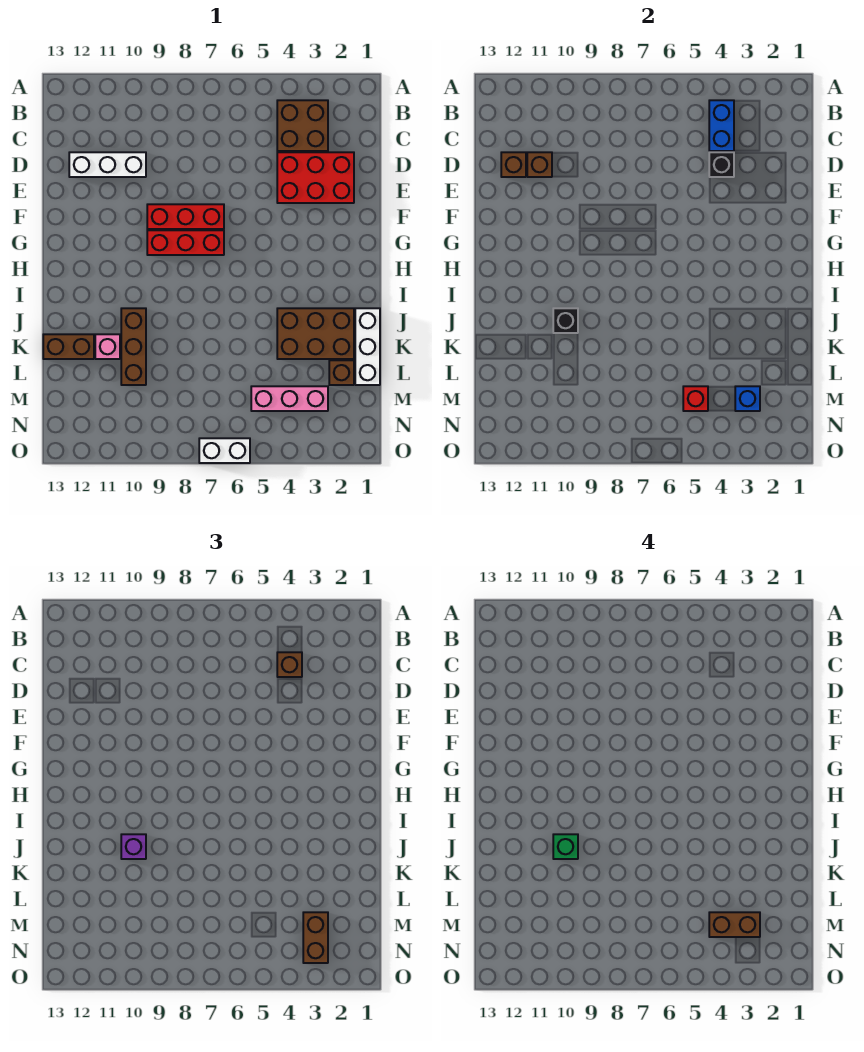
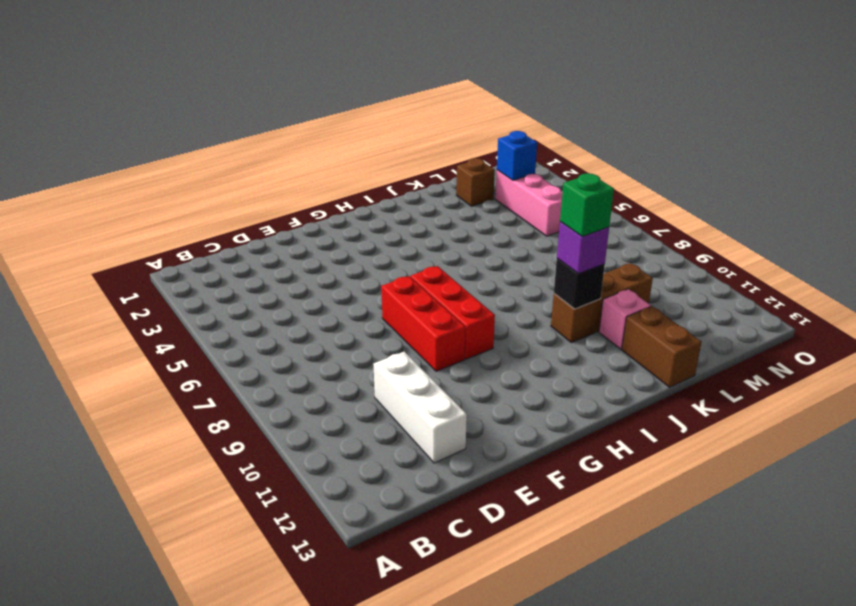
none -> brown 2x2 brick [277,100,328,151]
none -> red 2x3 brick [277,152,354,203]
none -> white 1x3 brick [355,308,380,385]

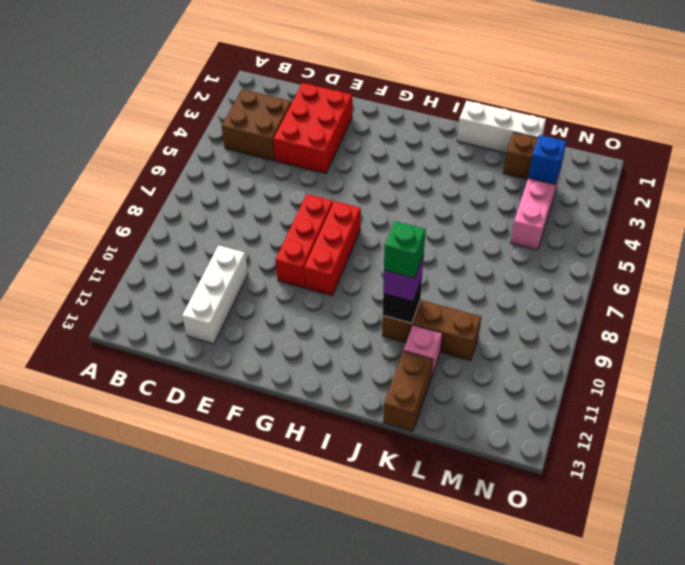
none -> brown 2x3 brick [277,308,354,359]
none -> white 1x2 brick [199,438,250,463]
none -> blue 1x2 brick [709,100,734,151]

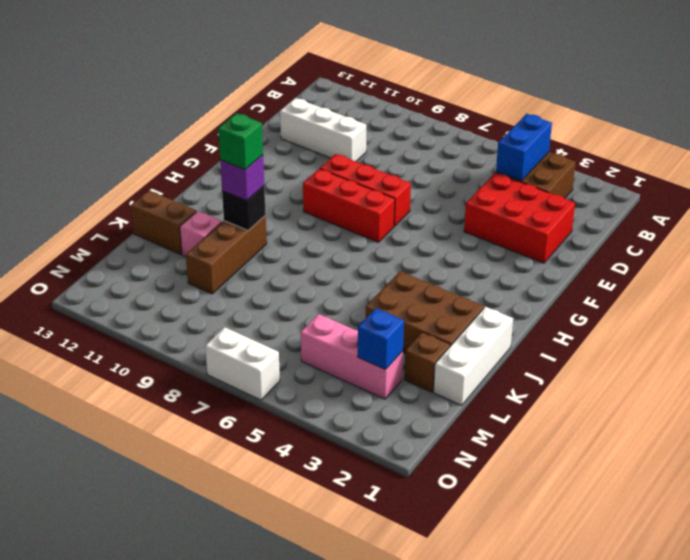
none -> black 1x1 brick [709,152,734,177]
none -> brown 1x1 brick [527,152,552,177]
none -> brown 1x1 brick [501,152,526,177]

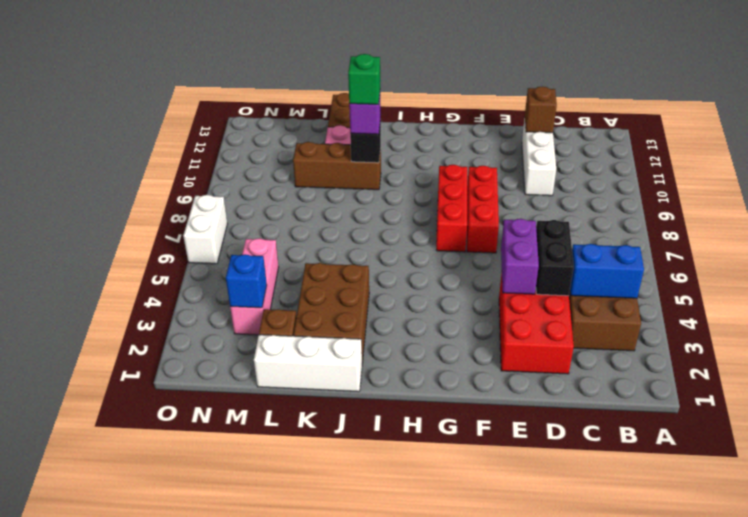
black 1x2 brick [536,220,574,296] -> black 1x1 brick [709,152,734,177]
purple 1x2 brick [501,219,539,294] -> none
none -> brown 1x1 brick [527,152,552,177]
none -> red 1x1 brick [683,386,708,411]
none -> brown 1x1 brick [277,652,302,677]

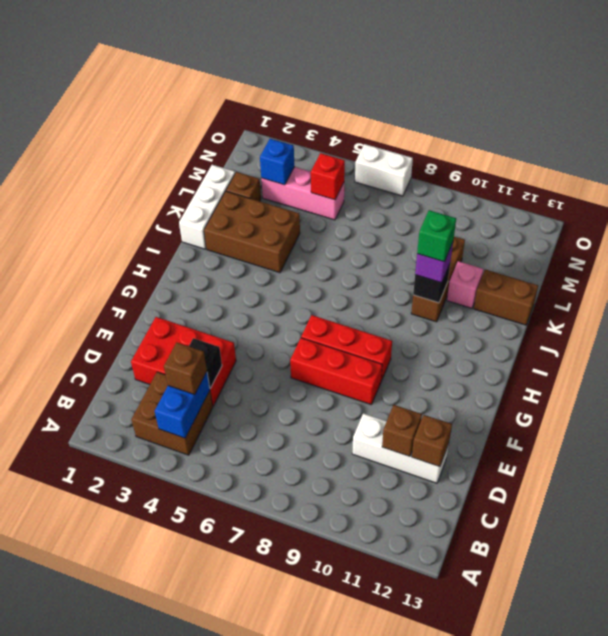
none -> brown 1x2 brick [303,912,328,963]
none -> brown 1x2 brick [709,912,760,937]

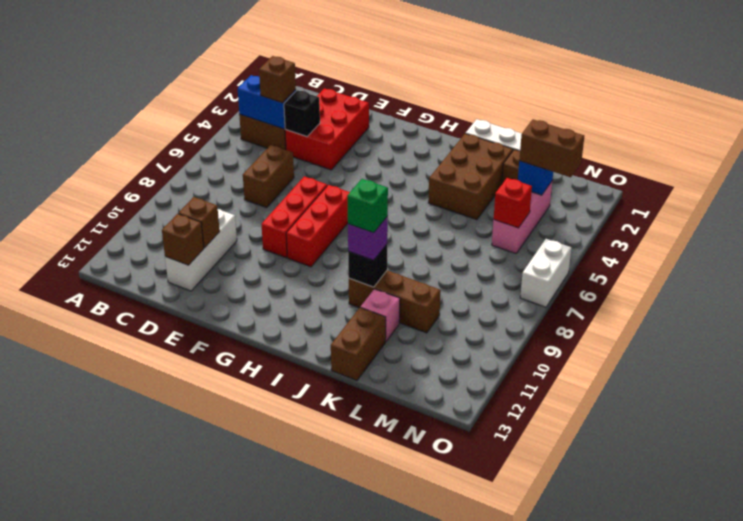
brown 1x2 brick [243,145,294,208] -> brown 1x2 brick moved to [709,912,760,937]

